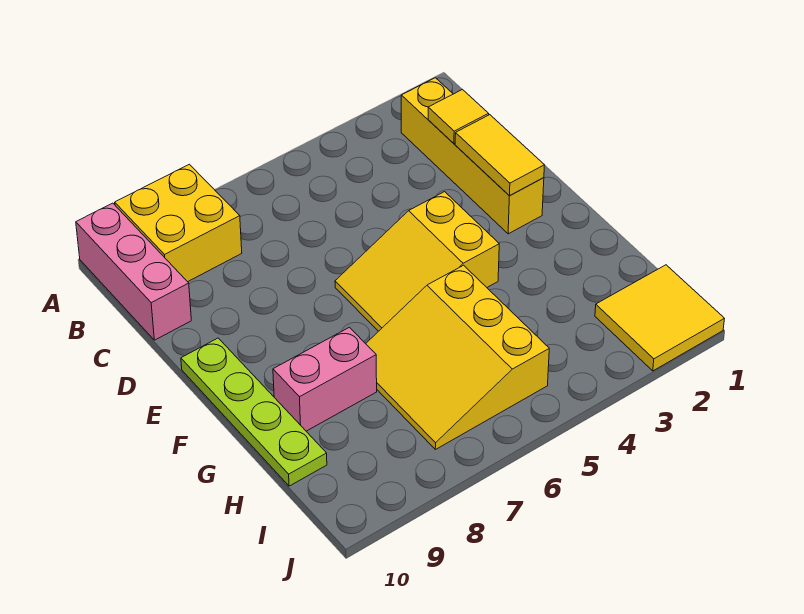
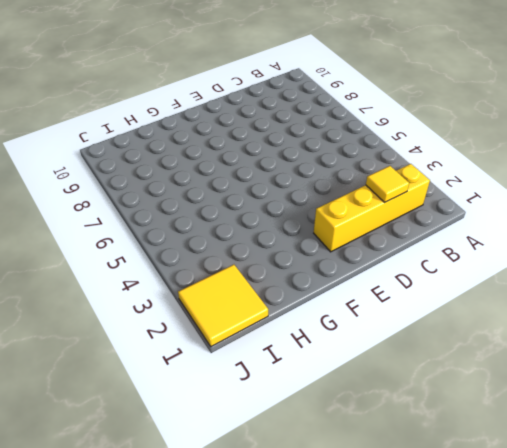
none -> yellow 2x2 brick [115,164,242,282]
none -> pink 1x3 brick [76,203,191,340]

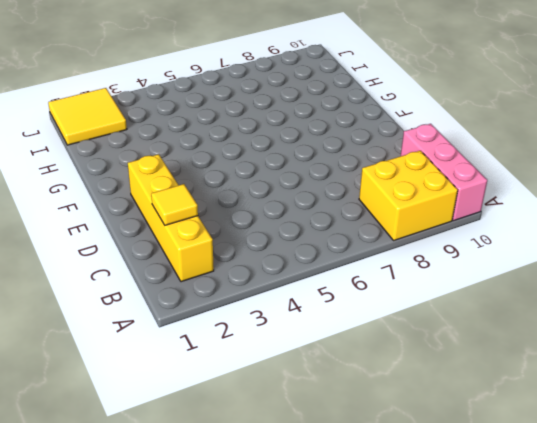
none -> yellow 2x3 slope [335,192,499,331]
none -> lime 1x4 plate [181,338,327,486]

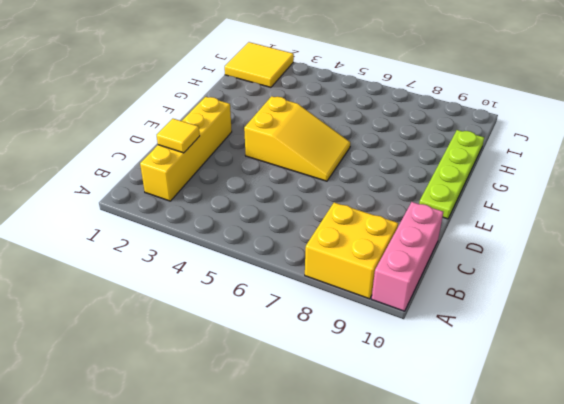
none -> yellow 3x3 slope [366,265,549,450]
none -> pink 1x2 brick [273,327,377,431]

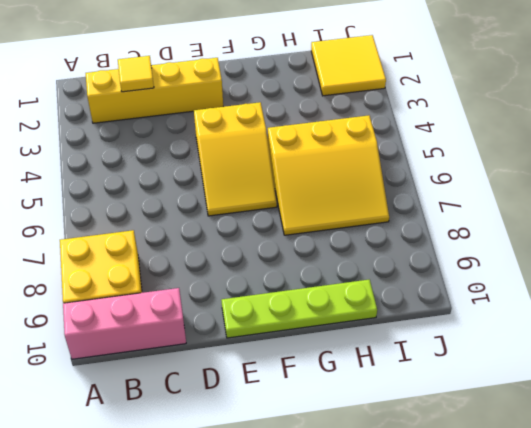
none -> pink 1x2 brick [273,327,377,431]
none -> yellow 1x2 tile [455,115,544,196]

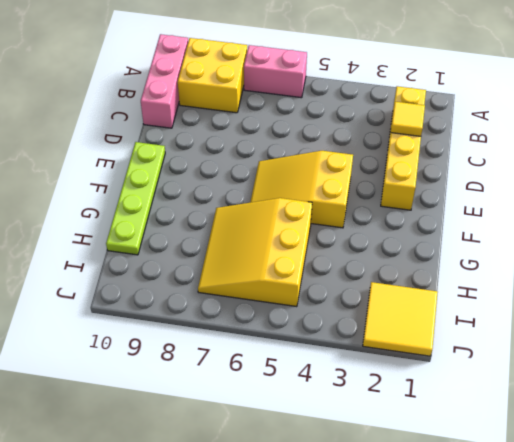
pink 1x2 brick [244,45,307,98] -> pink 1x2 brick moved to [273,327,377,431]
none -> yellow 1x2 tile [455,115,544,196]

